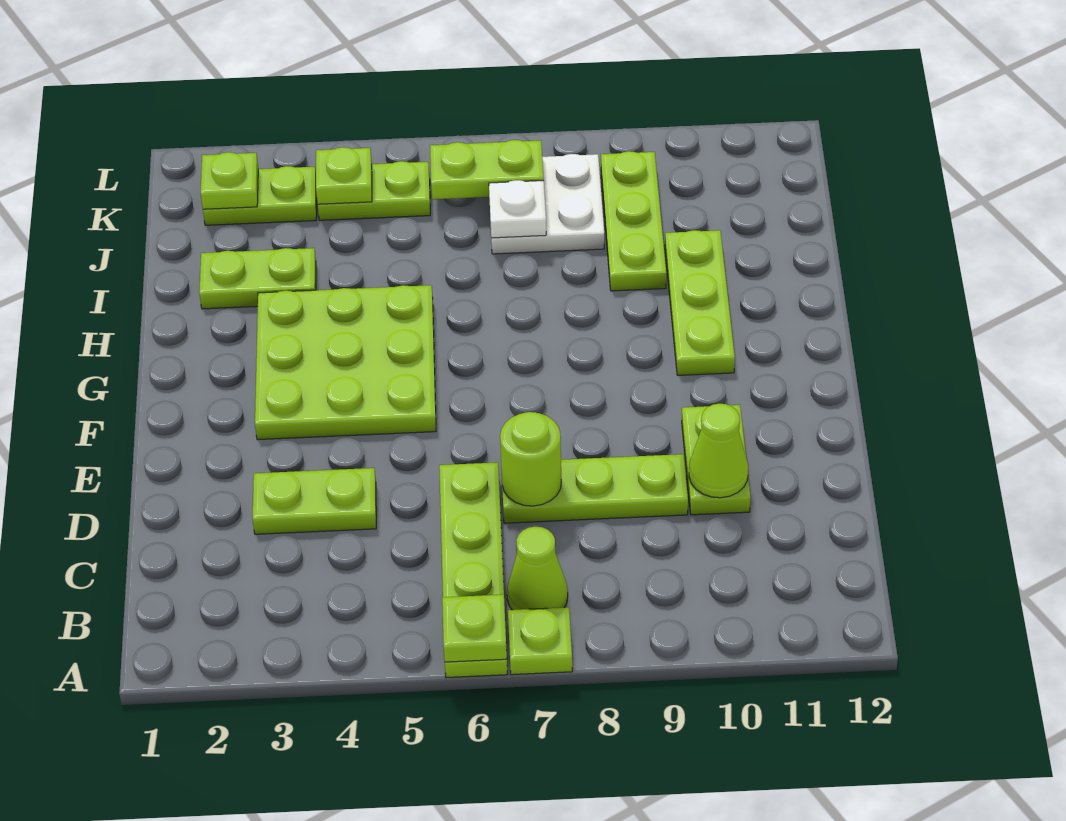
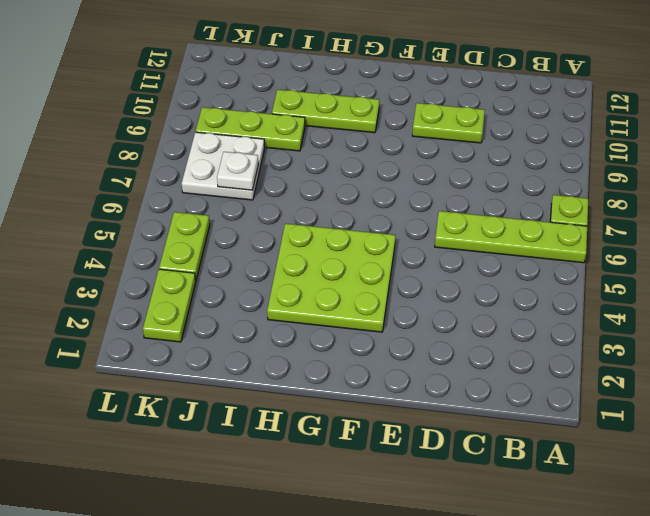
none -> lime 1x1 cone [507,527,568,610]
none -> lime 1x2 plate [253,468,376,534]
none -> lime 1x3 plate [502,454,688,523]

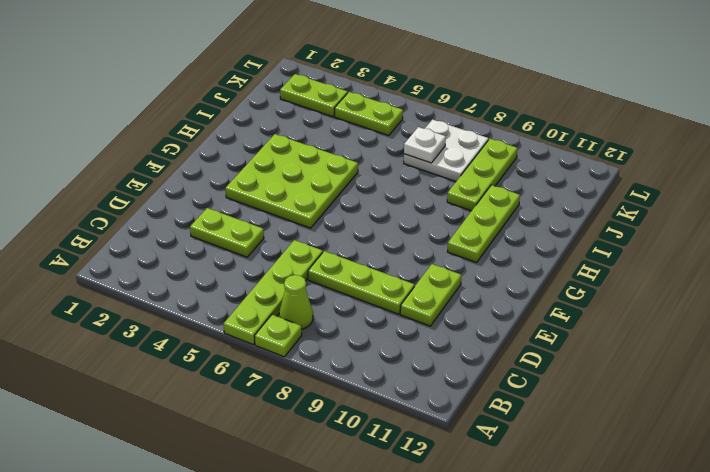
none -> lime 1x2 plate [199,248,316,309]
none -> lime 1x1 plate [442,595,507,662]
none -> lime 1x1 round brick [500,412,561,506]

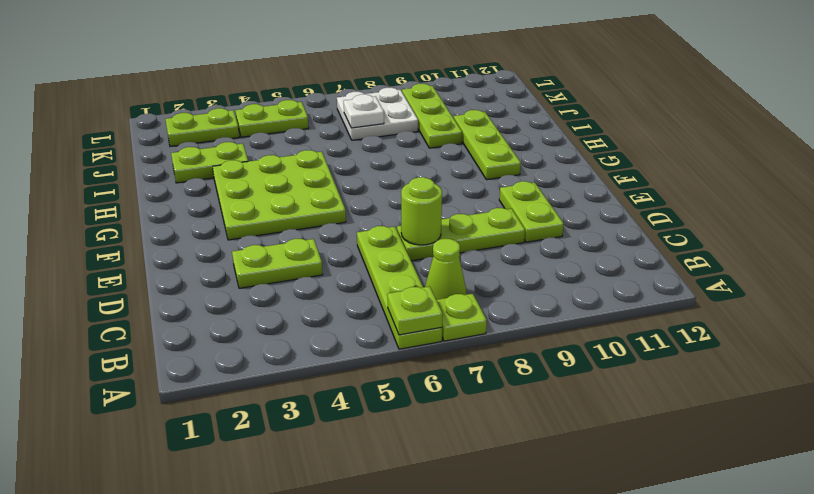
none -> lime 1x1 cone [689,404,748,498]
none -> lime 1x1 plate [201,152,258,209]
none -> lime 1x1 plate [316,147,372,204]

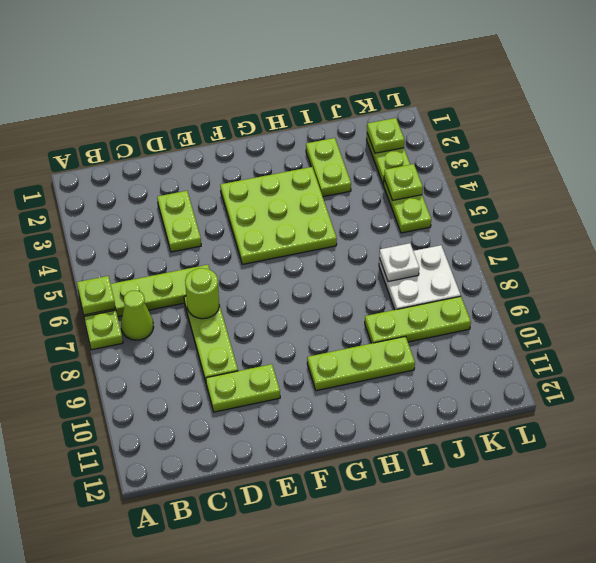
none -> lime 1x1 cone [689,404,748,498]
none -> lime 1x2 plate [430,140,544,199]

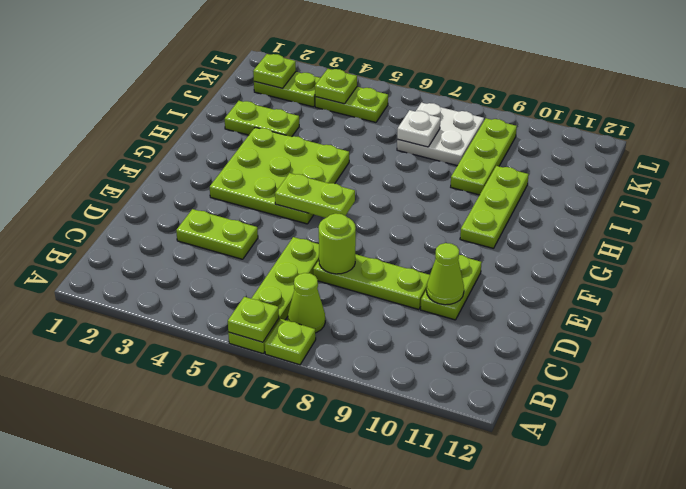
lime 1x2 plate [275,173,355,218] -> lime 1x2 plate moved to [430,140,544,199]

